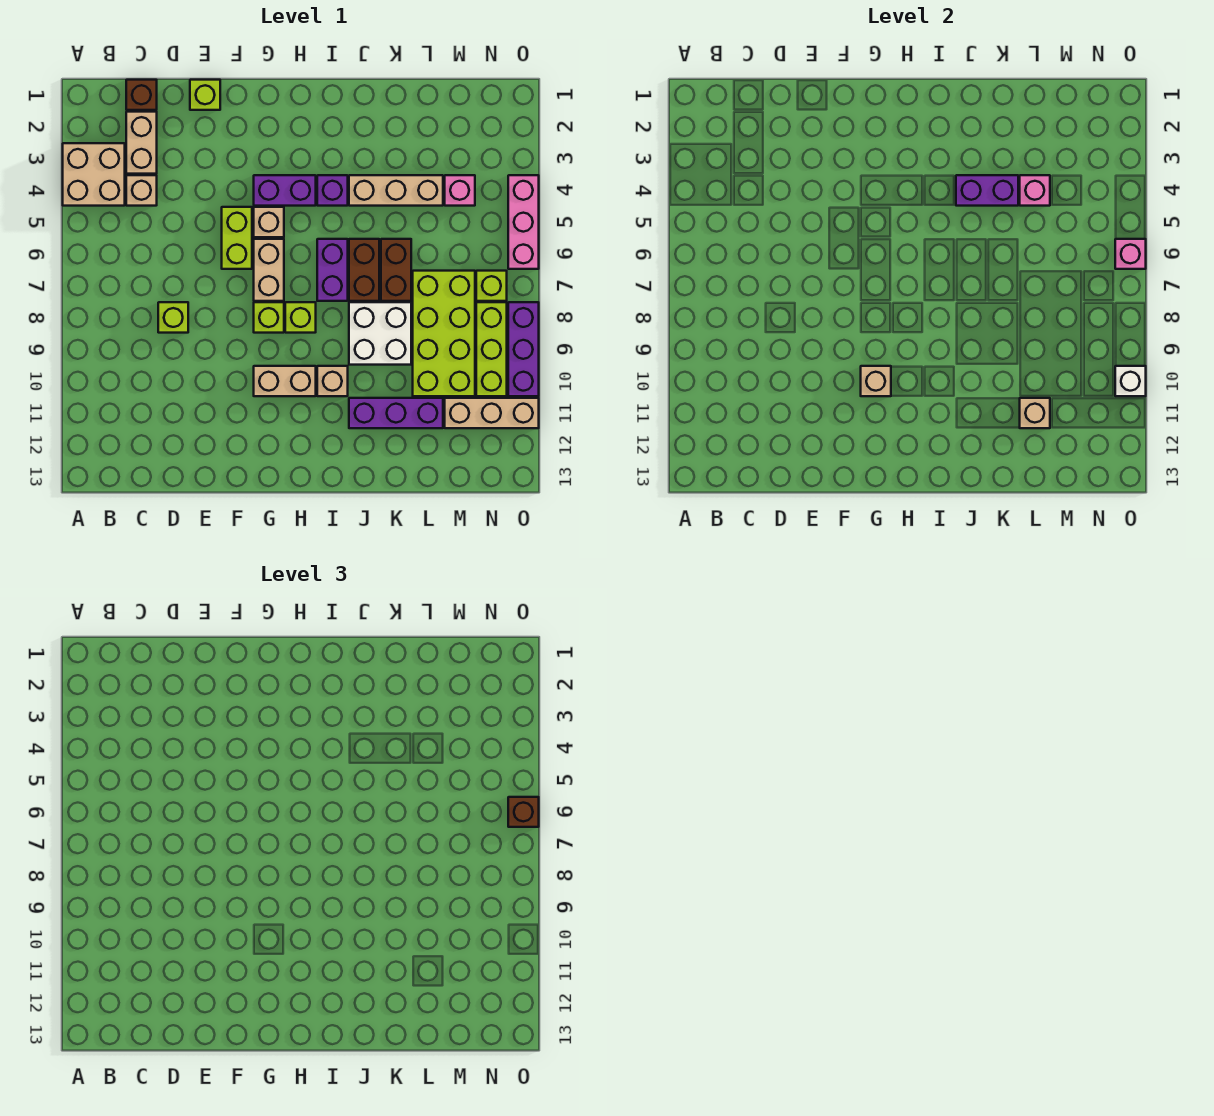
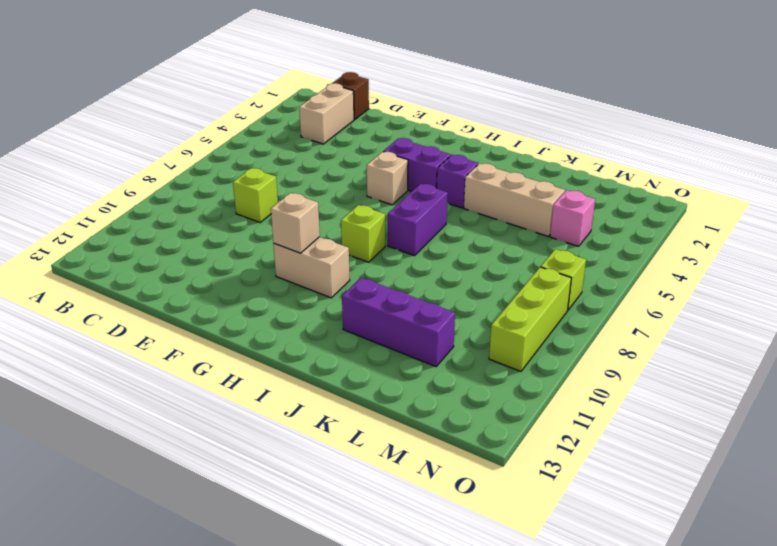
none -> tan 2x2 brick [63,143,125,206]
none -> tan 1x1 brick [126,175,157,206]
none -> lime 1x1 brick [190,80,220,110]
none -> lime 1x2 brick [222,207,252,269]

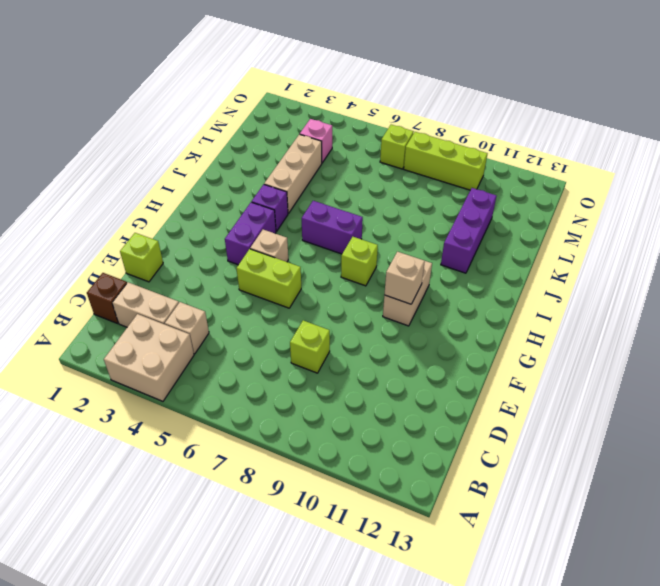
none -> tan 1x2 brick [254,239,284,301]
none -> lime 1x1 brick [254,302,284,333]
none -> tan 1x1 brick [317,366,348,396]
none -> brown 1x2 brick [349,239,379,301]

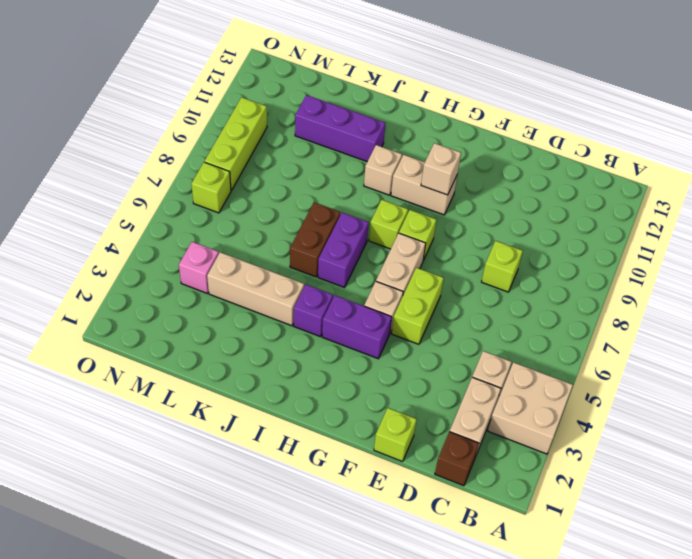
none -> white 2x2 brick [349,302,411,365]
none -> brown 1x2 brick [381,239,411,301]
none -> lime 2x4 brick [413,271,475,396]
none -> tan 1x3 brick [445,398,539,428]

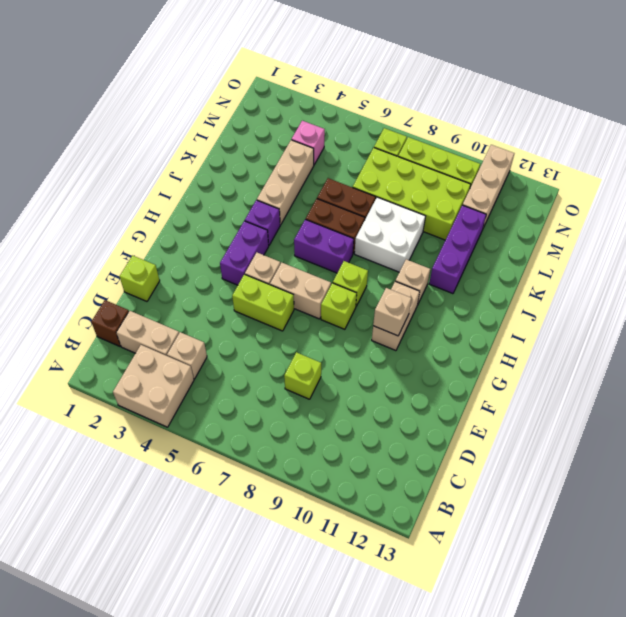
none -> pink 1x3 brick [508,175,539,269]
none -> purple 1x3 brick [508,302,539,396]
none -> purple 1x2 brick [956,175,1018,206]
none -> pink 1x1 brick [1020,175,1050,206]

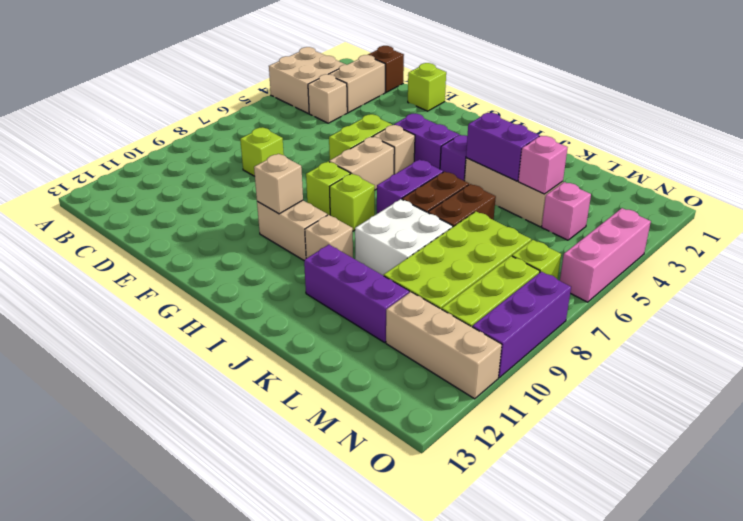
none -> tan 1x1 brick [1020,398,1050,428]
none -> pink 1x1 brick [1115,239,1146,269]
none -> white 1x1 brick [1115,366,1146,396]
none -> brown 1x1 brick [508,797,539,827]

